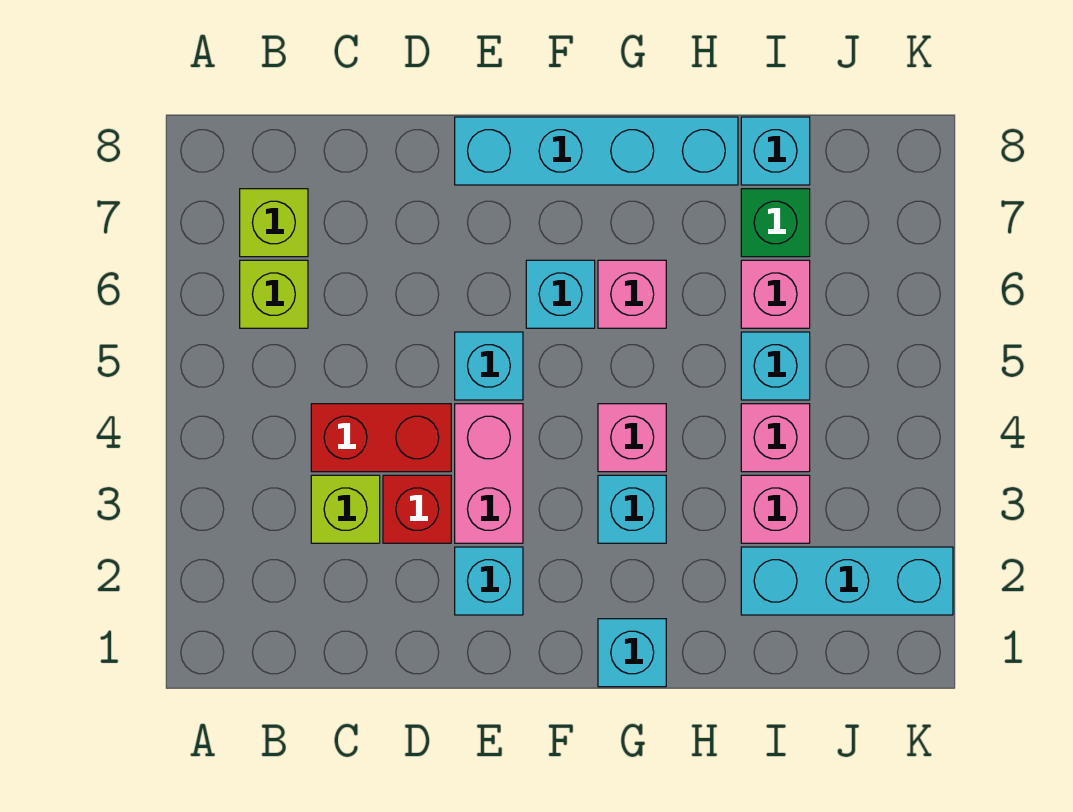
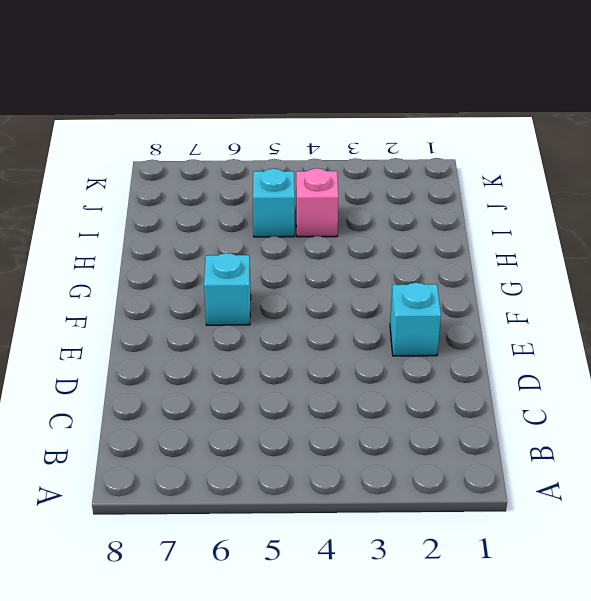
none -> lime 1x1 brick [240,260,308,328]
none -> lime 1x1 brick [240,189,308,257]
none -> lime 1x1 brick [311,475,380,543]

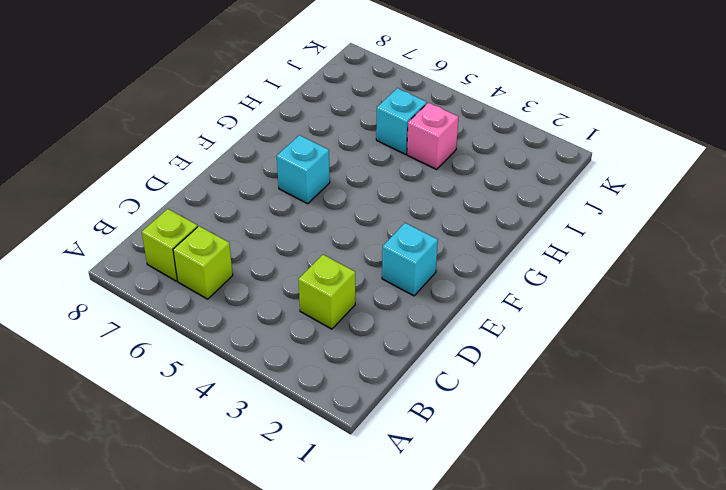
none -> red 1x2 brick [311,404,451,472]
none -> red 1x1 brick [383,475,451,543]
none -> pink 1x2 brick [455,404,523,543]

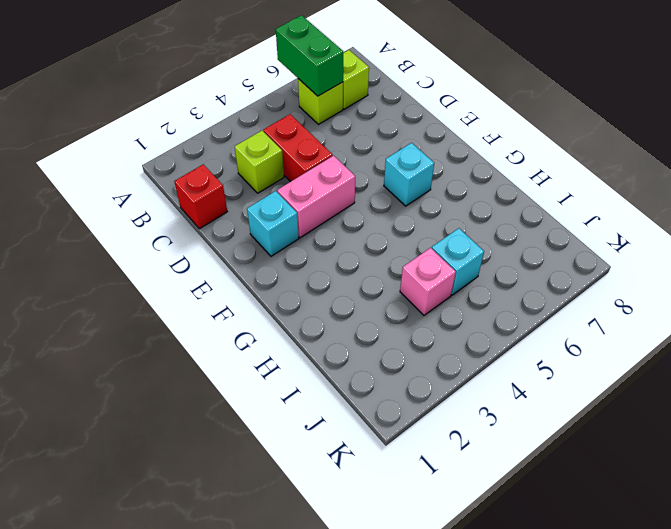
green 1x2 brick [276,15,343,96] -> none
red 1x1 brick [174,164,227,229] -> red 1x1 brick moved to [383,475,451,543]
none -> cyan 1x1 brick [455,332,523,400]
none -> cyan 1x4 brick [455,117,738,185]
none -> cyan 1x1 brick [598,619,666,687]

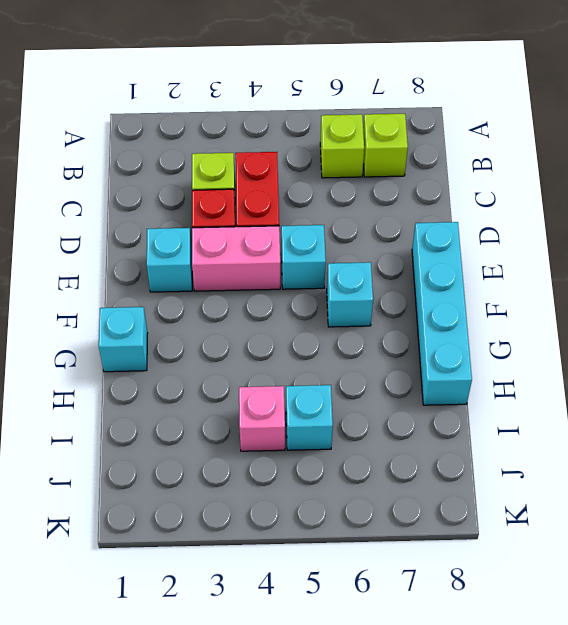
none -> cyan 1x1 brick [598,475,666,543]
none -> pink 1x1 brick [598,404,666,472]
none -> pink 1x1 brick [598,260,666,328]

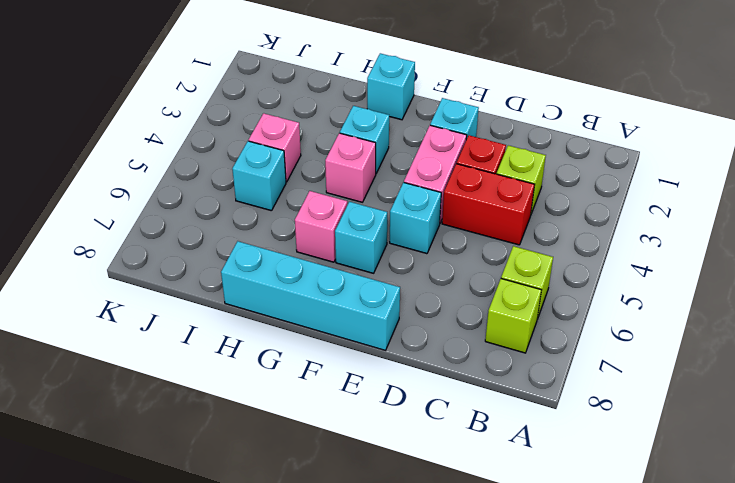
none -> cyan 1x3 brick [741,547,953,615]
none -> pink 1x1 brick [741,475,810,543]
none -> pink 1x1 brick [741,260,810,328]

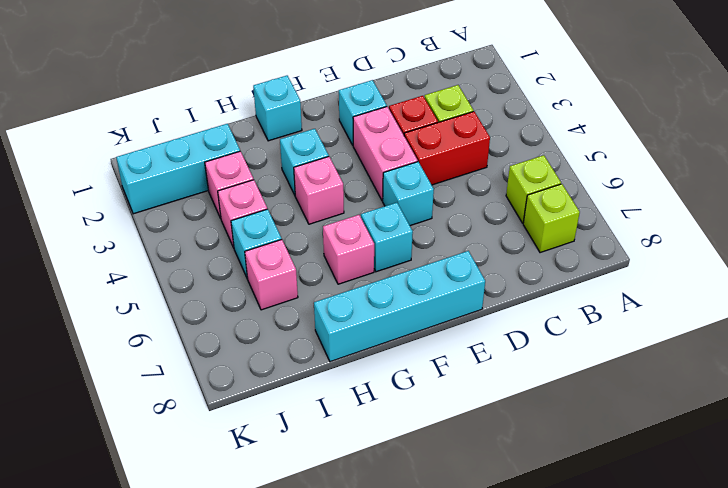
none -> green 1x1 brick [741,189,810,257]
none -> cyan 1x1 brick [741,117,810,185]

